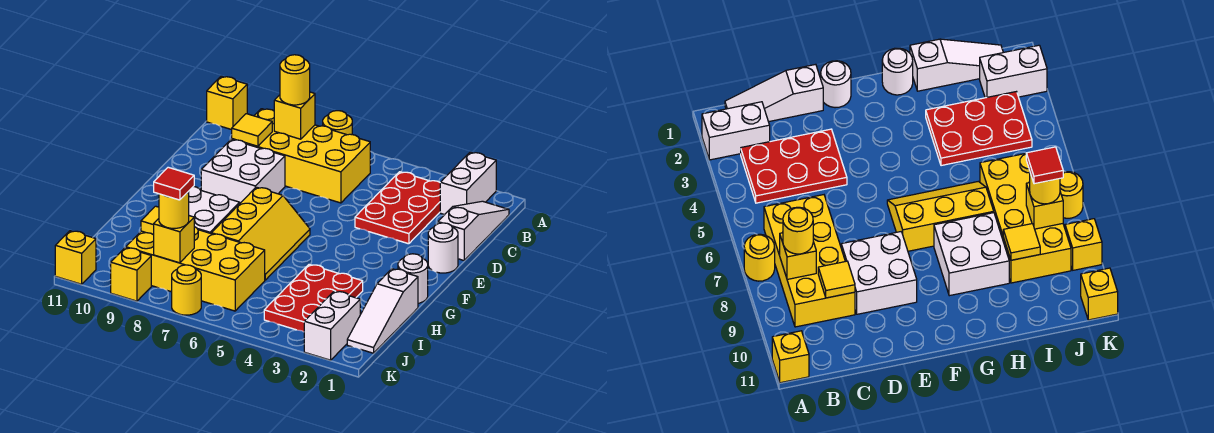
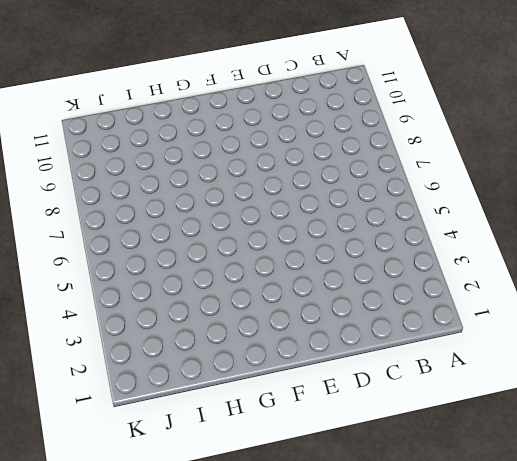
none -> white 1x2 brick [440,152,496,215]
none -> yellow 1x1 round brick [323,111,352,135]
none -> yellow 1x1 brick [207,76,247,130]

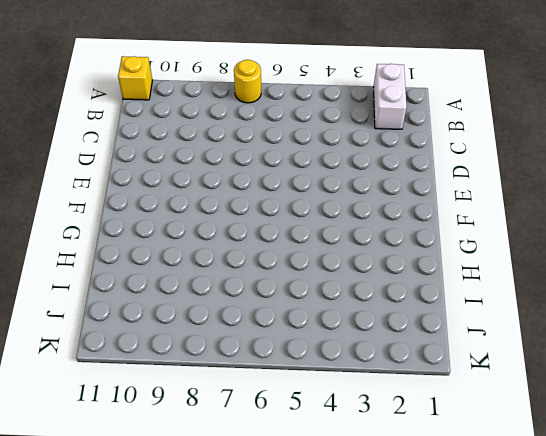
none -> white 1x3 slope [438,201,509,260]
none -> red 2x3 plate [355,172,440,244]
none -> yellow 2x4 brick [232,109,370,203]

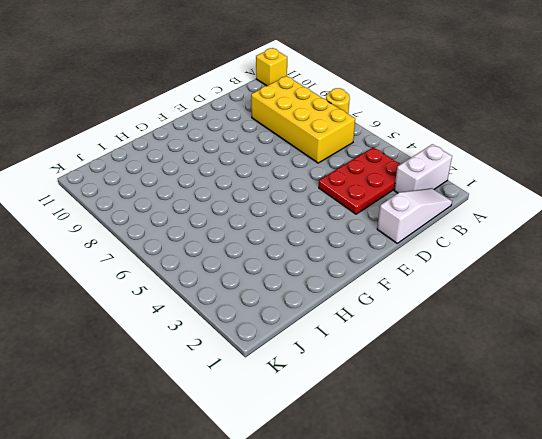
none -> white 2x2 brick [201,139,285,203]
none -> white 1x1 round brick [428,223,458,273]
none -> yellow 2x3 slope [211,187,310,280]

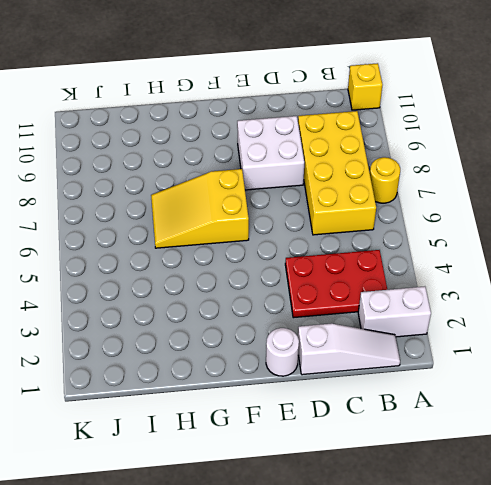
yellow 2x3 slope [151,169,249,248] -> yellow 2x3 slope turned to [211,187,310,280]
none -> white 1x1 round brick [398,254,428,303]
none -> white 2x2 brick [189,187,240,233]
none -> white 1x3 slope [347,269,418,353]

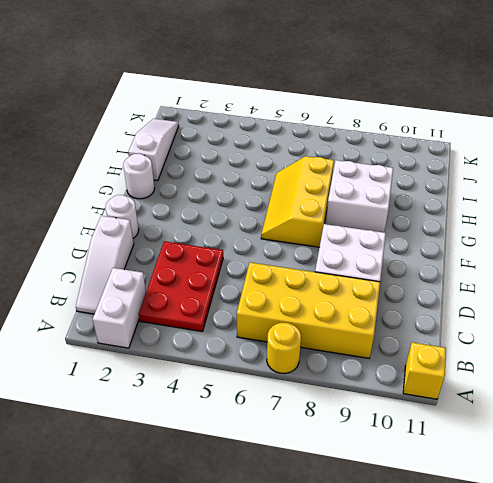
none -> red 2x3 plate [264,265,363,332]
none -> yellow 2x4 brick [126,227,265,311]
none -> white 1x2 brick [304,291,360,360]

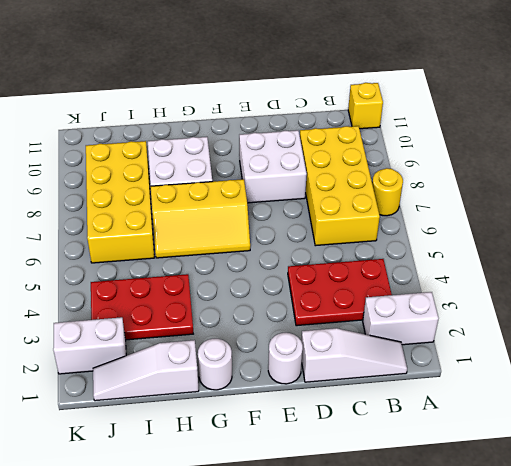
none -> yellow 1x1 round brick [172,265,201,315]
none -> yellow 1x1 brick [111,248,151,301]
none -> yellow 1x1 brick [55,231,96,284]

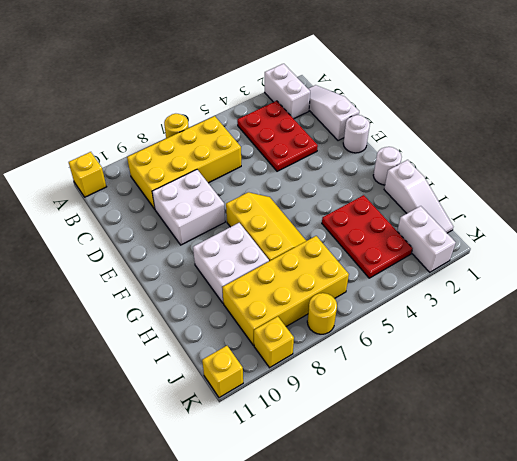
none -> yellow 1x1 brick [274,92,315,139]
none -> yellow 1x1 tile [232,114,272,146]
none -> yellow 1x1 tile [141,206,159,235]

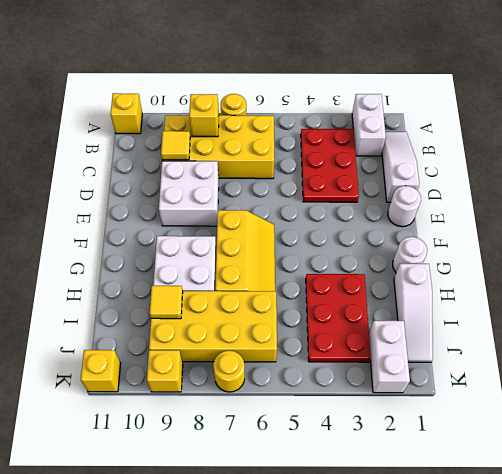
none -> yellow 1x1 brick [154,216,194,263]
none -> yellow 1x1 round brick [280,55,310,105]
none -> yellow 1x1 round brick [159,191,189,228]

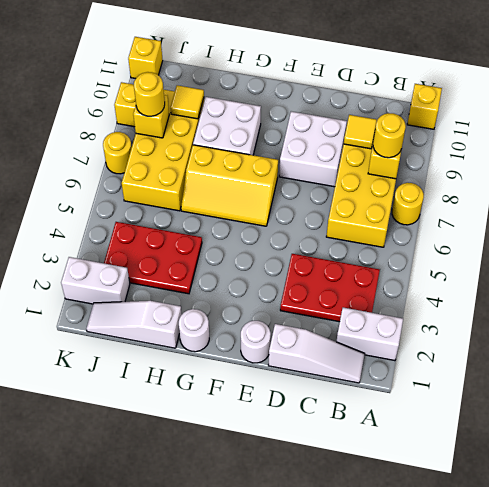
none -> red 1x1 tile [154,167,194,200]

